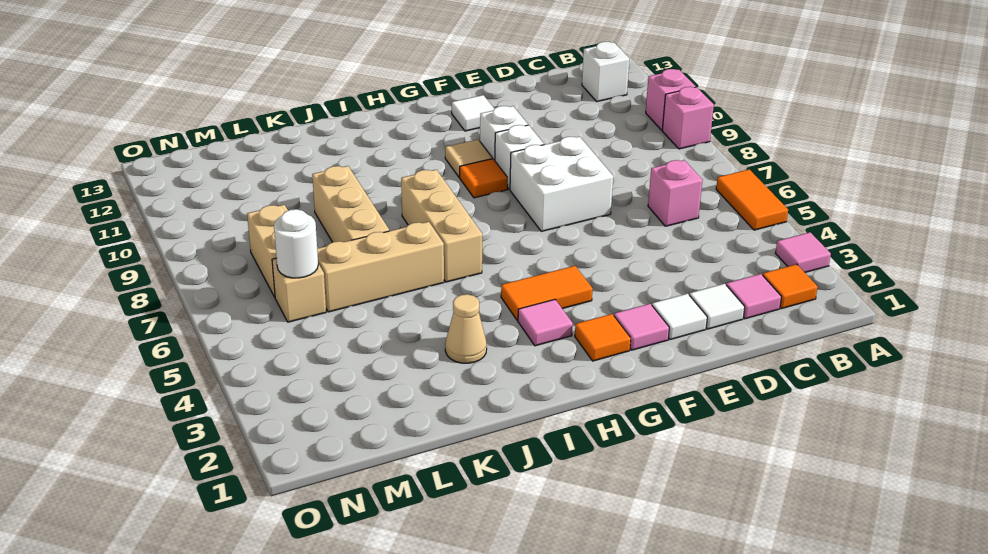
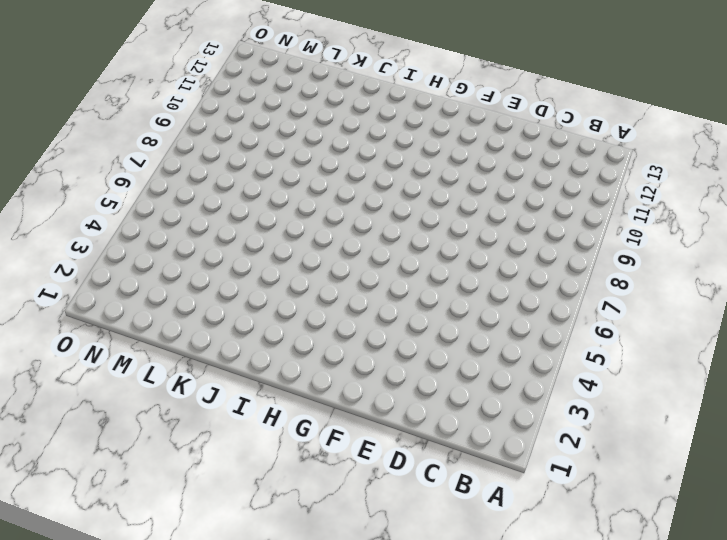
none -> pink 1x1 tile [775,232,831,272]
none -> orange 1x2 tile [716,169,788,230]
none -> pink 1x1 brick [662,87,714,149]

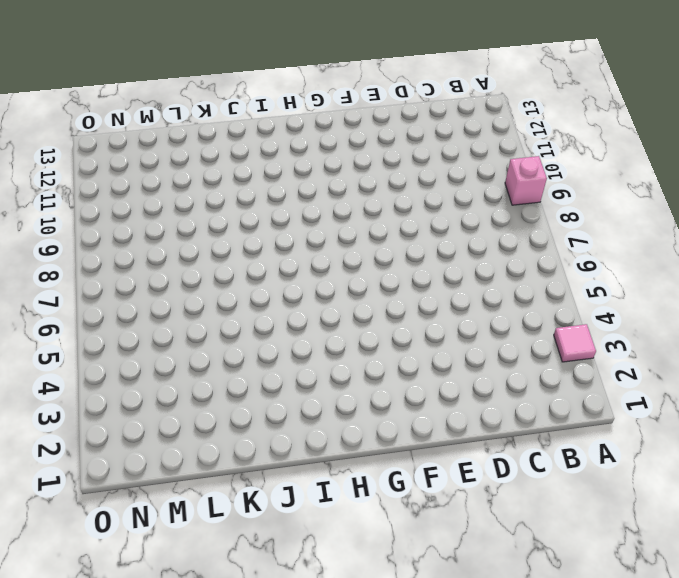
none -> orange 1x2 tile [716,169,788,230]
none -> pink 1x1 brick [646,69,696,130]
none -> orange 1x1 tile [763,264,818,309]

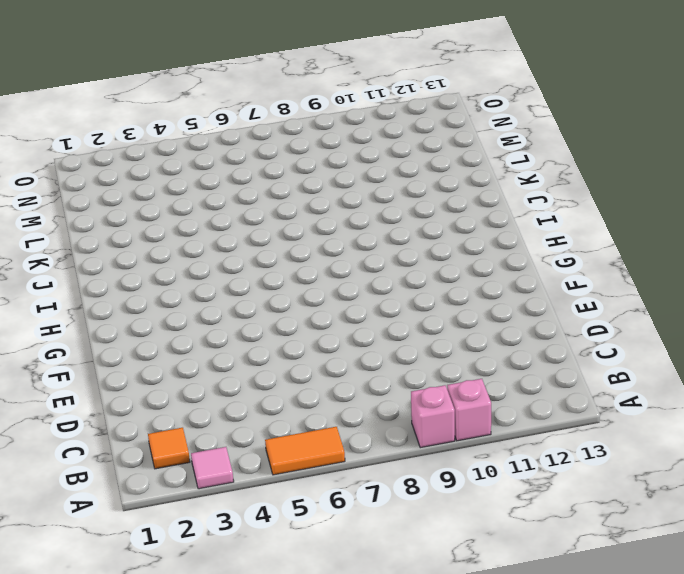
none -> white 1x1 brick [582,42,629,102]
none -> pink 1x1 tile [726,274,781,319]
none -> pink 1x1 brick [648,160,702,226]

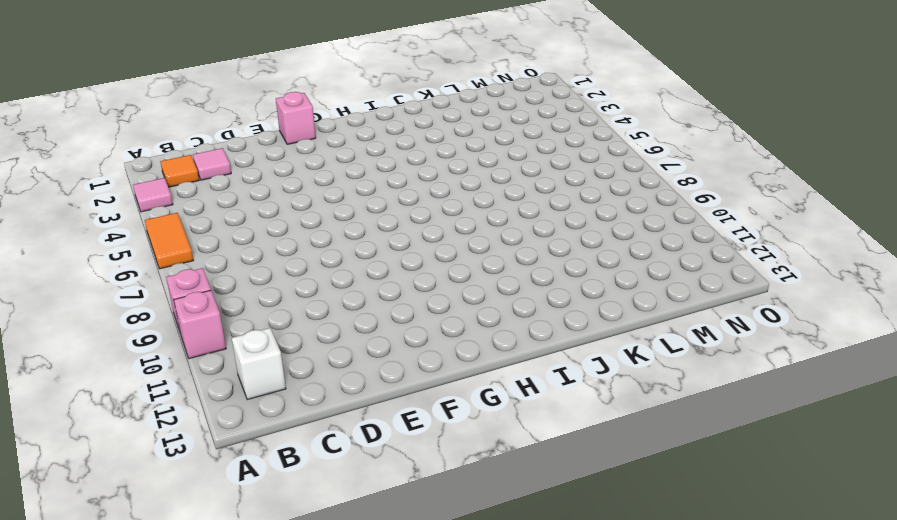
pink 1x1 brick [276,92,316,144] -> pink 1x1 brick moved to [648,160,702,226]
none -> white 1x1 tile [689,284,745,329]
none -> white 1x1 tile [652,294,707,340]
none -> white 2x2 brick [510,137,613,231]

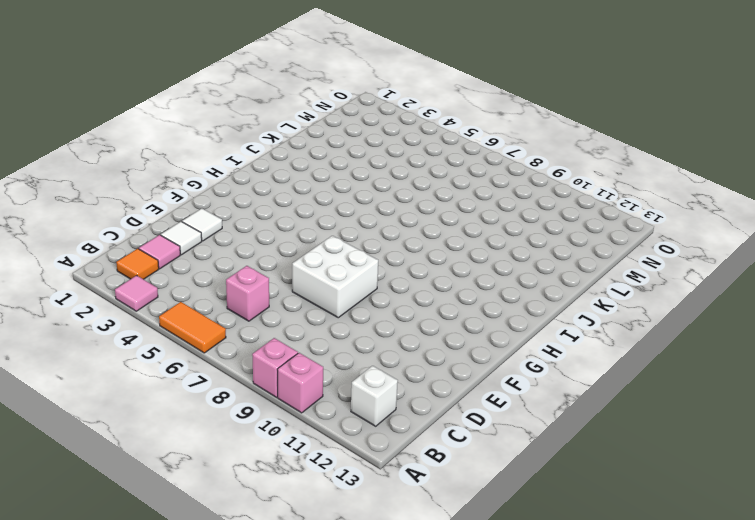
none -> pink 1x1 tile [614,304,669,350]
none -> white 1x1 brick [495,125,544,189]
none -> white 1x1 brick [480,106,528,160]

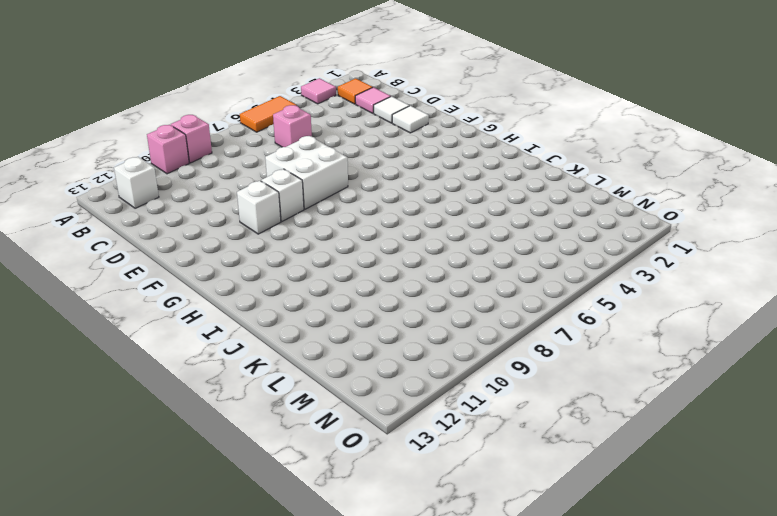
none -> pink 1x1 tile [614,304,669,350]
none -> white 1x1 tile [452,95,494,131]
none -> orange 1x1 tile [575,314,631,361]

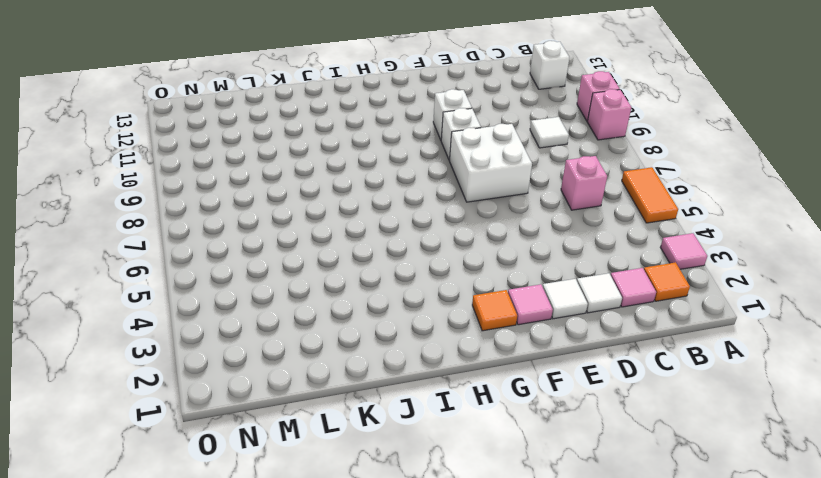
white 1x1 tile [530,117,569,148] -> white 1x1 tile moved to [452,95,494,131]
none -> orange 1x2 tile [501,266,593,320]
none -> orange 1x1 tile [460,159,508,198]
none -> tan 1x1 tile [445,139,493,178]

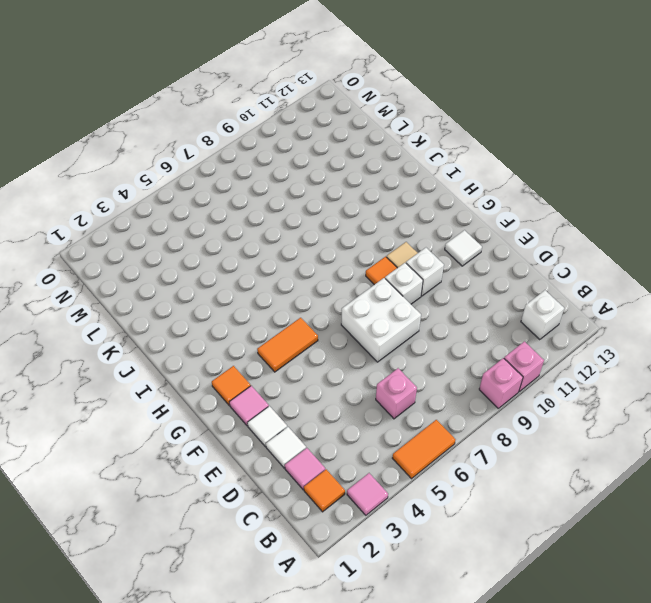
orange 1x2 tile [257,318,318,372] -> orange 1x2 tile turned to [501,266,593,320]
none -> pink 1x1 tile [518,300,573,346]
none -> tan 1x3 brick [401,170,482,282]
none -> tan 1x1 cone [445,294,487,363]

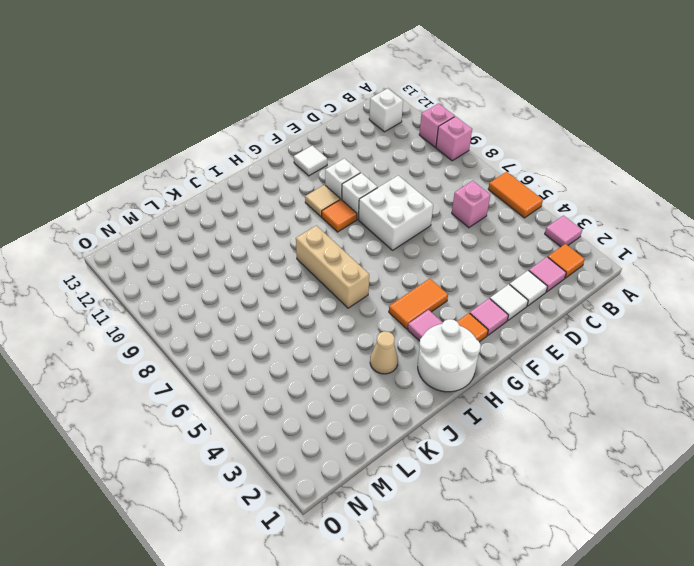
white 2x2 round brick [418,319,481,392] -> none
none -> tan 1x3 brick [317,222,444,312]
none -> tan 1x3 brick [312,166,389,242]
none -> tan 1x1 brick [272,258,326,322]

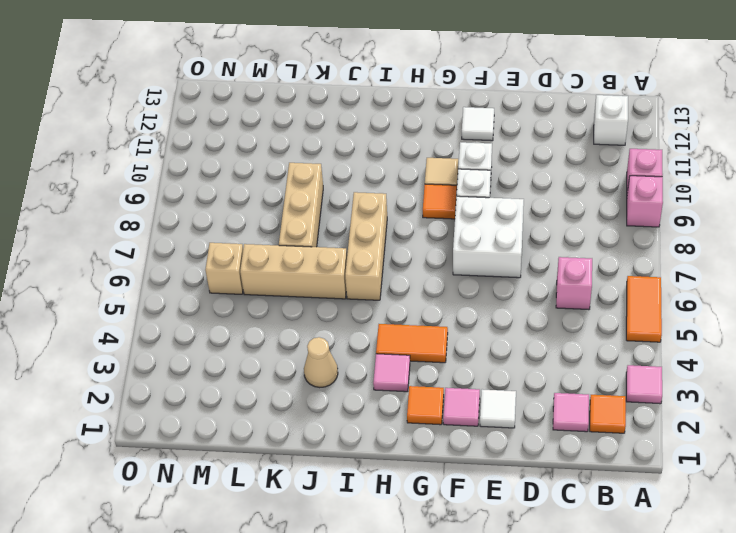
none -> white 1x1 tile [689,284,745,329]
none -> tan 1x2 brick [247,205,288,297]
none -> white 1x1 round brick [274,209,318,278]

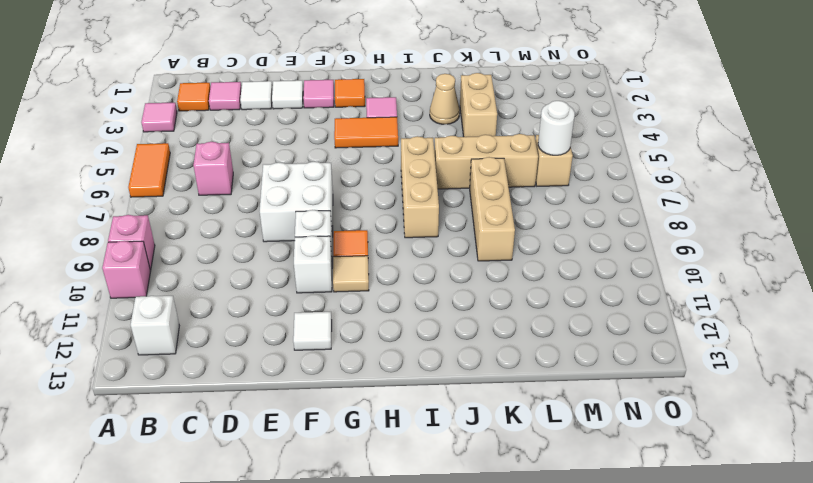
tan 1x2 brick [460,73,497,137] -> tan 1x2 brick moved to [247,205,288,297]

